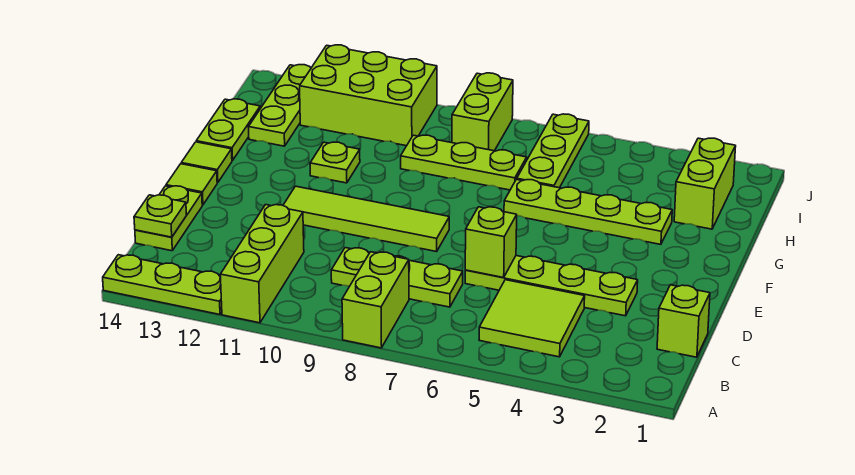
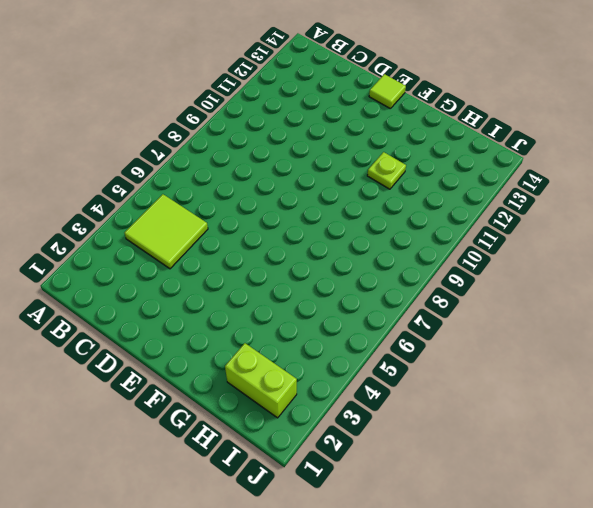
none -> lime 1x2 brick [342,252,409,348]
none -> lime 1x3 brick [220,205,304,323]
none -> lime 1x3 plate [103,255,222,315]

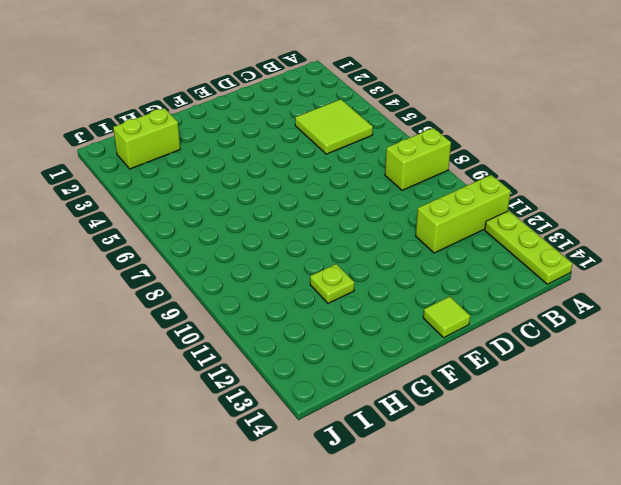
none -> lime 1x1 brick [657,285,710,357]
none -> lime 1x3 plate [331,248,463,307]
none -> lime 1x2 plate [135,186,202,251]

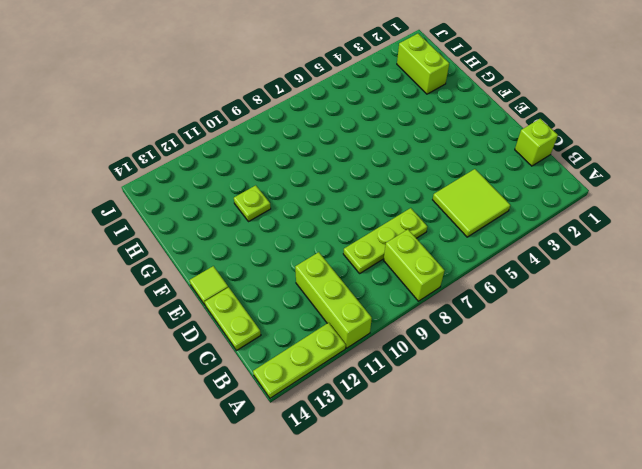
none -> lime 1x4 plate [465,256,638,316]
none -> lime 1x4 tile [283,186,449,252]
none -> lime 1x1 tile [181,142,232,183]

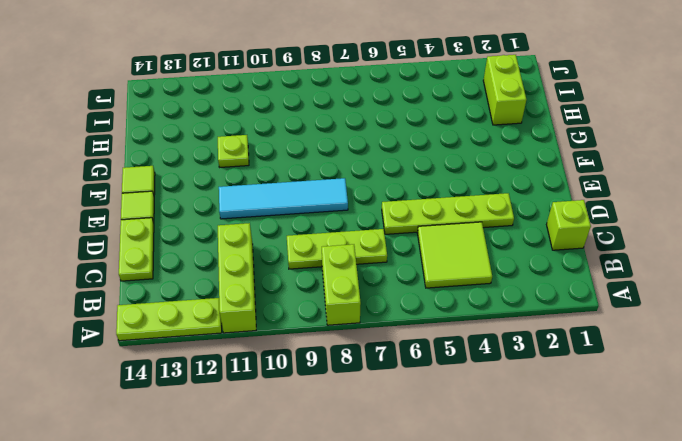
cyan 1x4 tile [219,178,348,219] -> lime 1x4 tile [283,186,449,252]
none -> lime 1x4 plate [504,179,672,244]
none -> lime 1x2 plate [196,99,260,161]
none -> lime 1x3 plate [517,114,589,188]

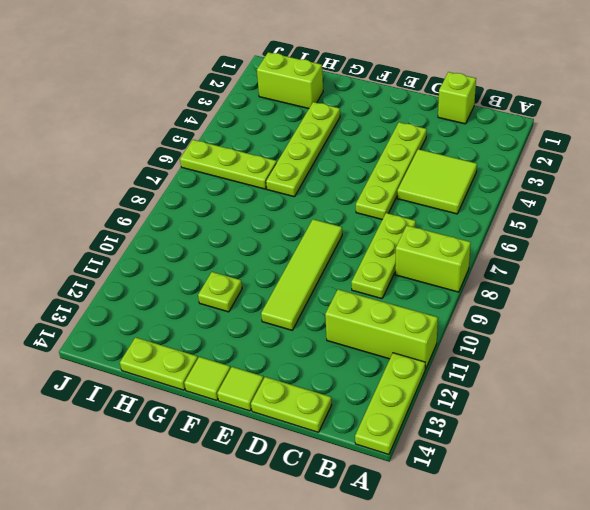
none -> lime 1x3 plate [401,135,527,190]
none -> lime 1x3 plate [248,65,311,146]
none -> lime 1x2 brick [452,73,513,151]

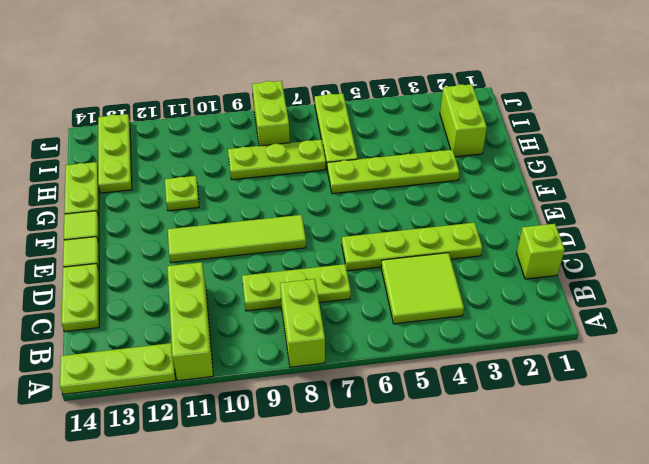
none -> lime 2x3 brick [300,45,437,146]
none -> lime 1x1 plate [134,195,187,237]
none -> lime 1x1 brick [465,207,517,278]

